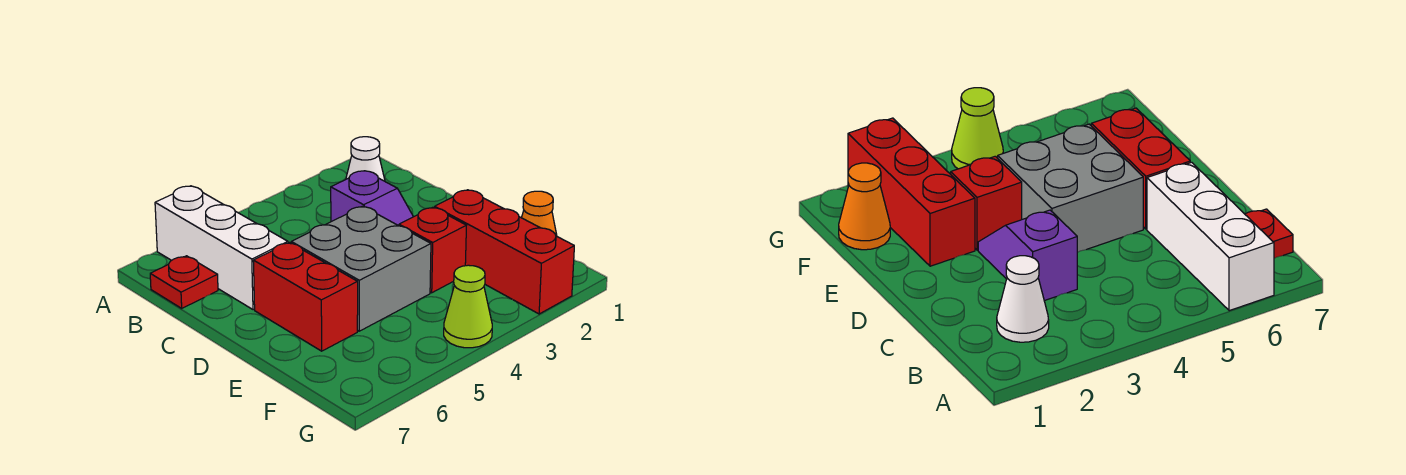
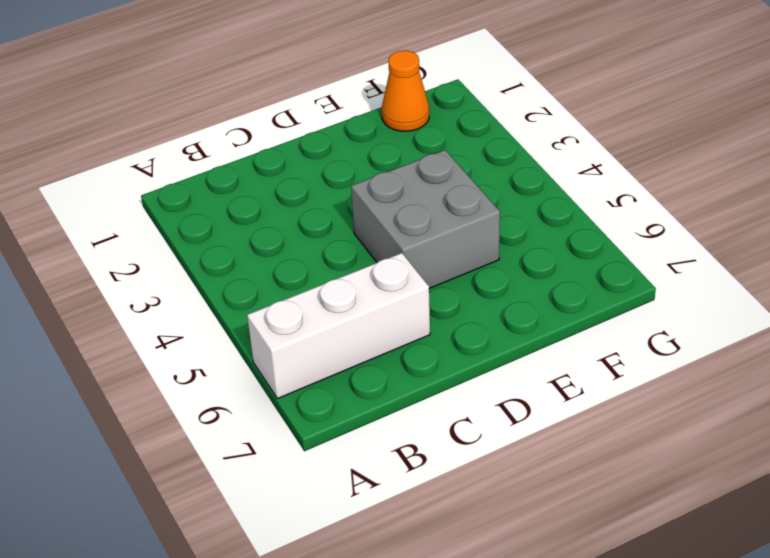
none -> white 1x1 cone [346,137,385,181]
none -> red 1x1 plate [150,256,218,308]

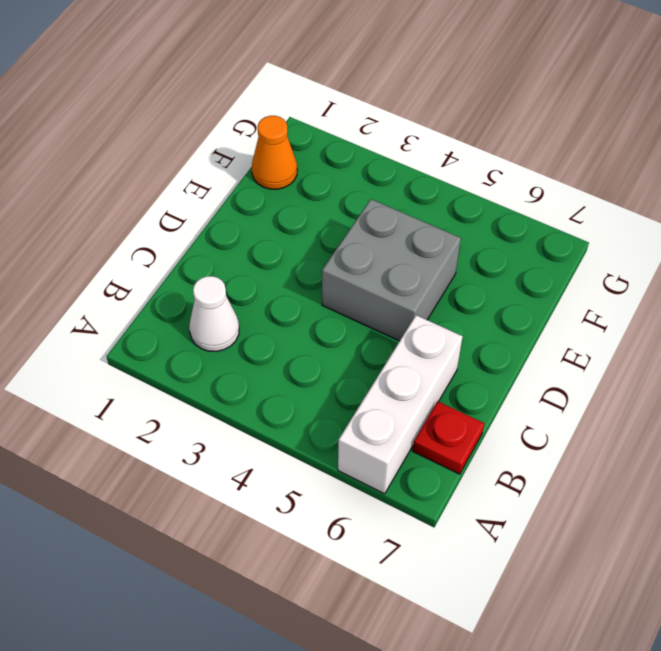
none -> purple 1x2 slope [331,171,413,226]
none -> red 1x2 brick [253,243,358,351]

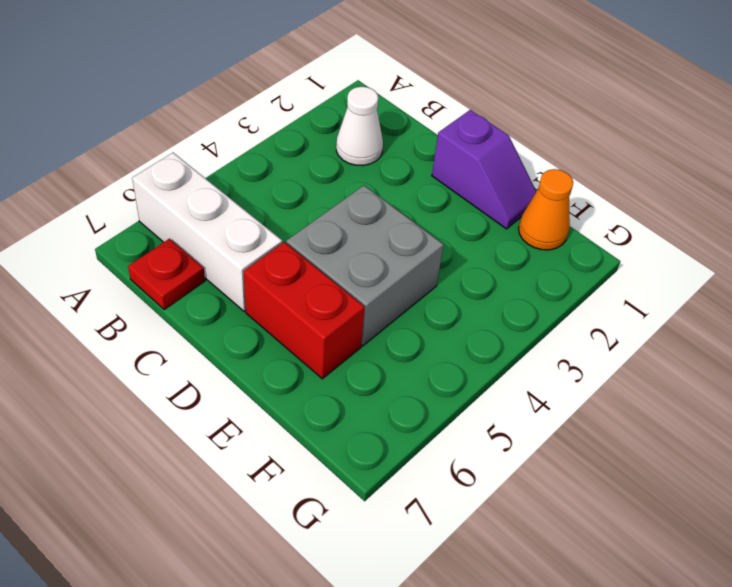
purple 1x2 slope [432,110,536,229] -> purple 1x2 slope moved to [331,171,413,226]
none -> red 1x3 brick [434,190,574,314]
none -> red 1x1 brick [399,207,466,293]

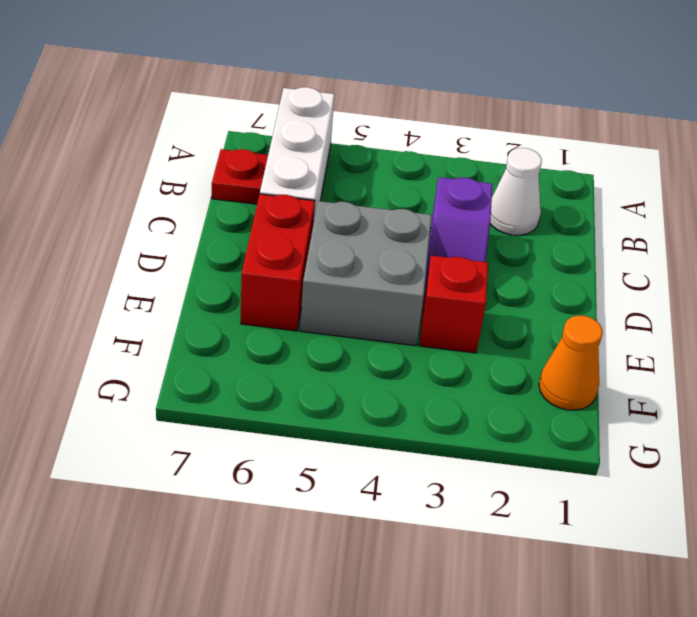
none -> red 1x3 brick [434,190,574,314]
none -> lime 1x1 cone [444,265,492,348]

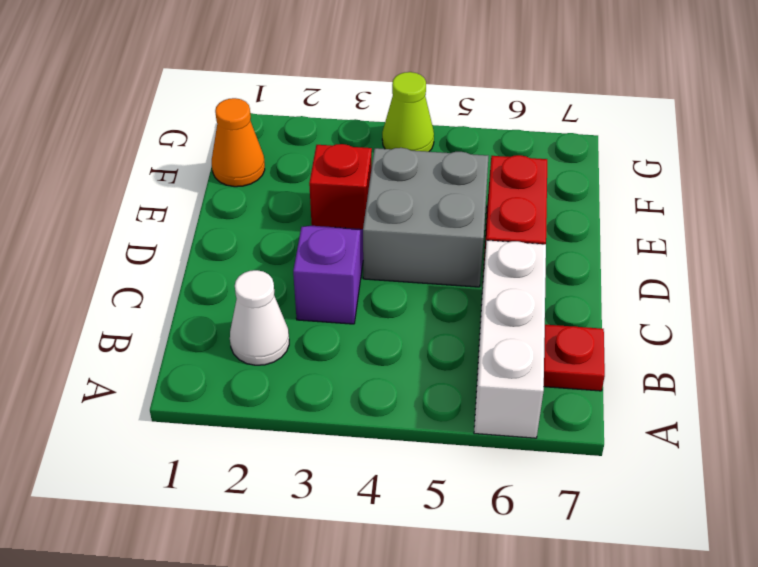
none -> red 1x3 brick [434,190,574,314]

